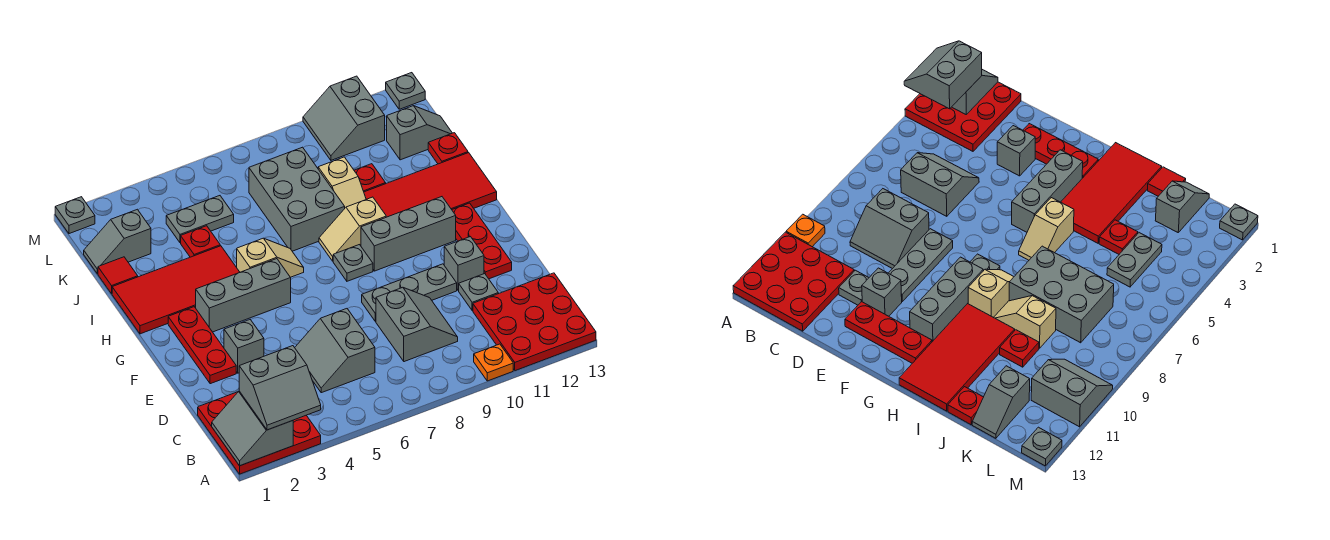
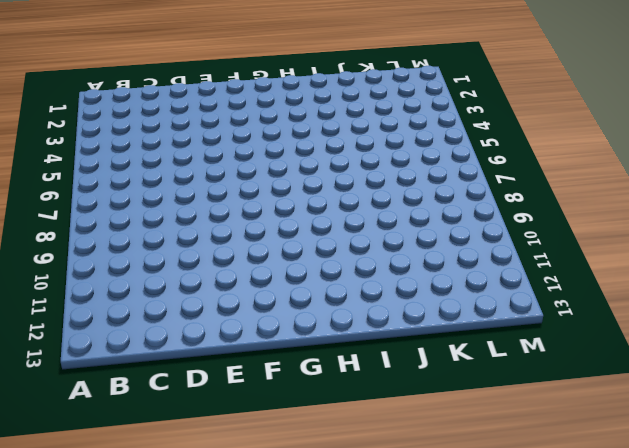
none -> red 3x3 plate [198,392,321,474]
none -> orange 1x1 plate [474,344,513,381]
none -> red 3x3 plate [473,273,596,371]
none -> grey 2x2 slope [295,309,375,393]

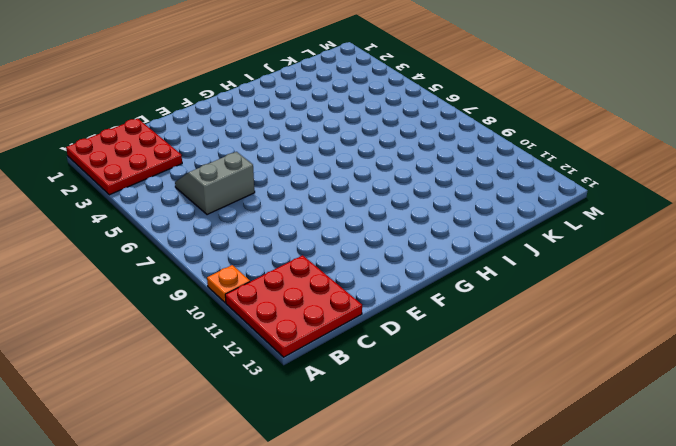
none -> grey 2x2 slope [376,287,458,362]
none -> grey 1x1 plate [459,274,498,311]
none -> red 1x3 plate [168,307,236,384]
none -> grey 1x1 brick [224,319,264,373]

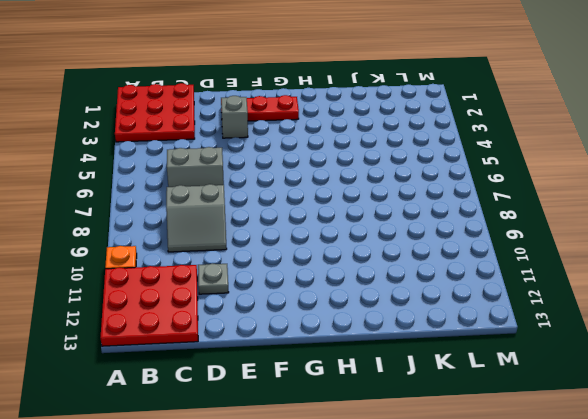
none -> grey 1x3 plate [362,264,457,322]
none -> grey 1x1 brick [444,237,484,290]
none -> red 1x3 plate [452,203,512,279]
none -> grey 1x3 brick [196,259,291,332]

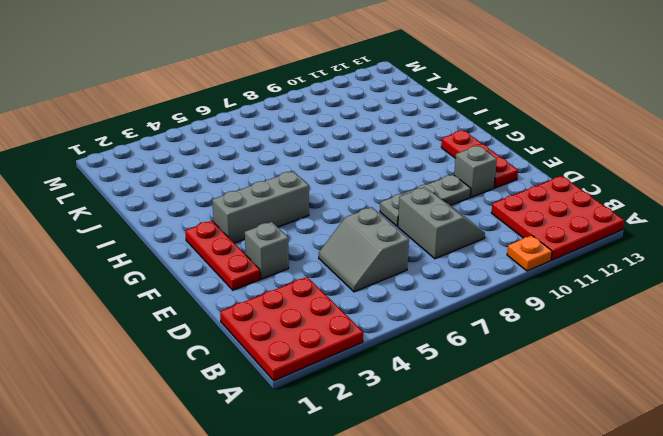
none -> grey 1x1 plate [459,274,498,311]
none -> grey 1x1 plate [333,245,373,281]
none -> grey 1x3 brick [361,197,456,271]
none -> red 2x4 tile [112,246,240,334]

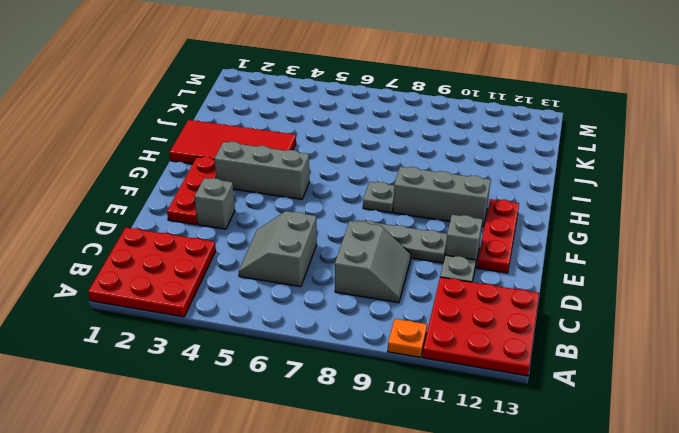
none -> tan 1x2 slope [237,238,304,277]
none -> tan 1x2 slope [319,197,386,261]
none -> red 2x4 tile [364,153,497,217]
none -> grey 2x3 brick [249,147,345,251]

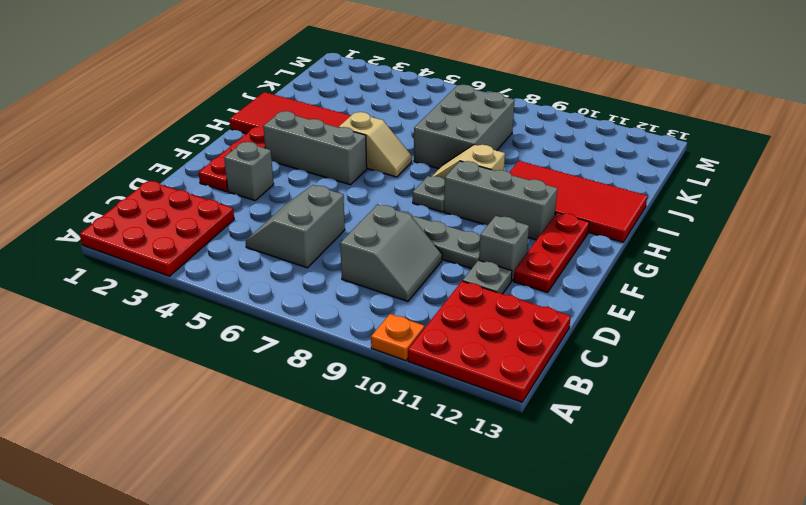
none -> tan 1x2 slope [318,157,366,208]
none -> red 1x1 tile [98,257,138,294]
none -> red 1x1 plate [181,226,220,257]
none -> red 1x1 plate [354,164,386,192]

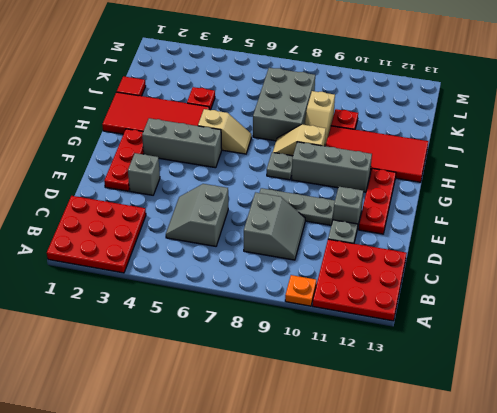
none -> red 1x1 plate [428,133,468,164]
none -> grey 1x2 slope [84,209,151,274]
none -> grey 1x2 plate [166,196,234,243]
none -> grey 1x2 slope [387,106,452,160]

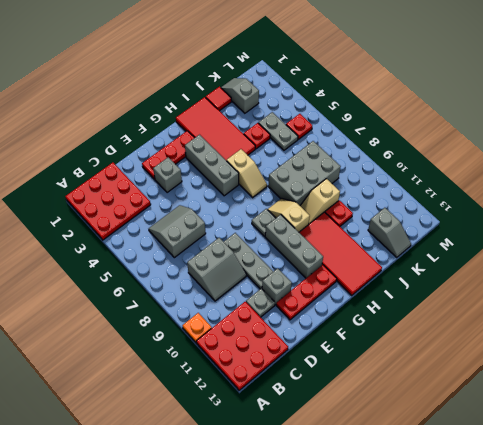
red 1x1 plate [286,114,312,139] -> red 1x1 plate moved to [428,133,468,164]
none -> grey 2x2 slope [303,76,385,160]
none -> grey 1x1 plate [55,197,95,234]
none -> grey 1x1 plate [386,73,425,109]
none -> grey 2x2 slope [212,391,293,466]

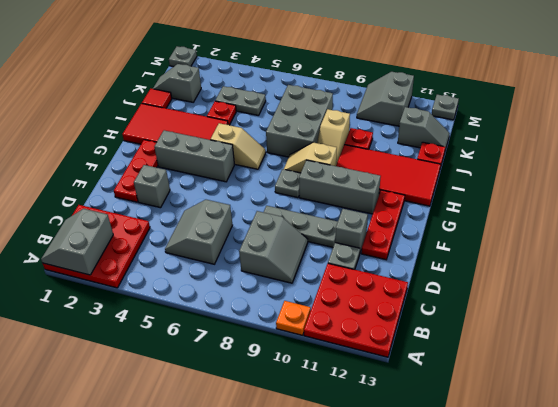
none -> grey 2x2 slope [239,346,321,430]

